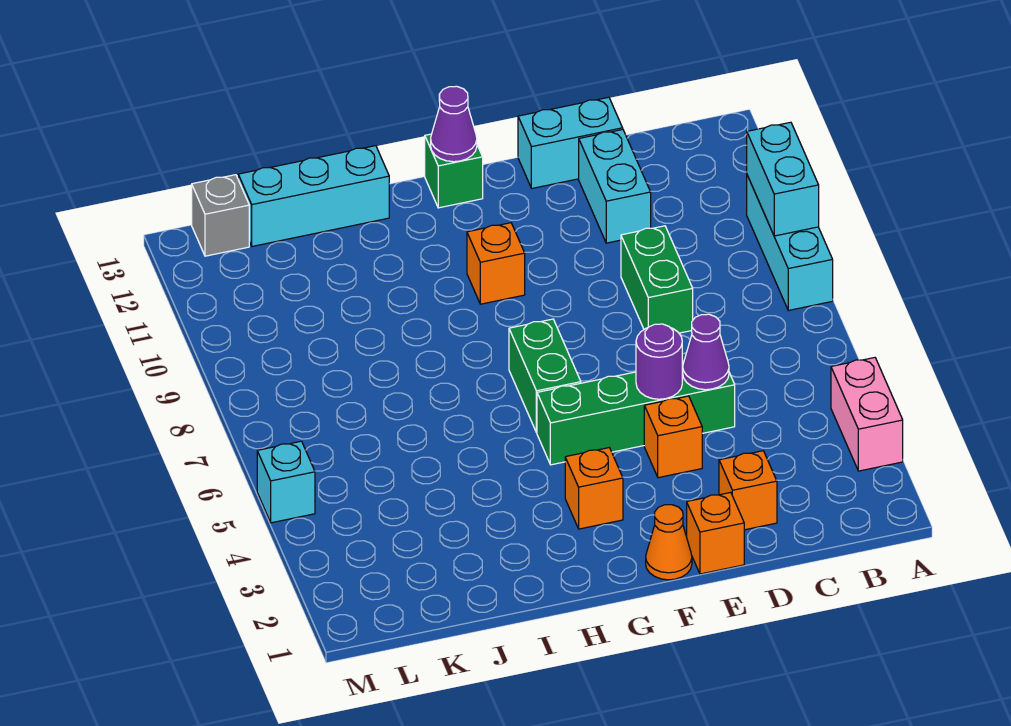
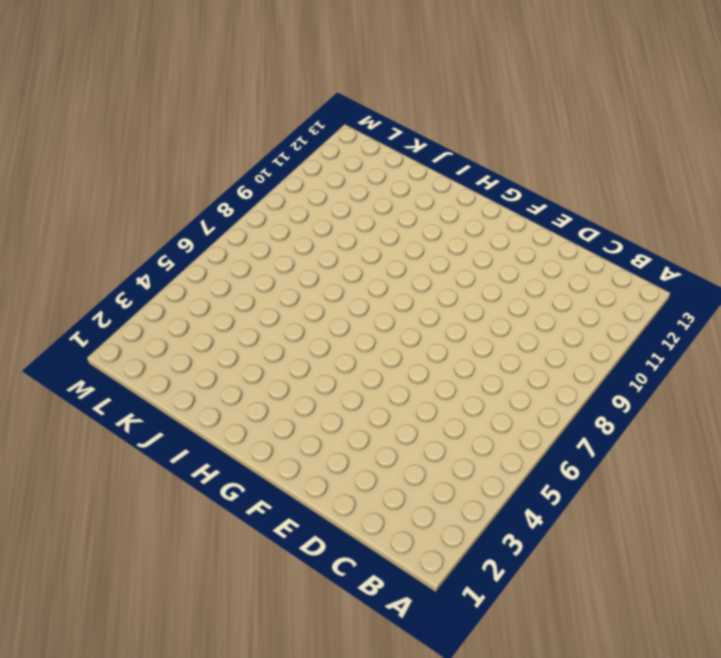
none -> pink 1x2 brick [831,358,903,471]
none -> cyan 1x3 brick [747,175,833,310]
none -> orange 1x1 brick [719,451,777,530]

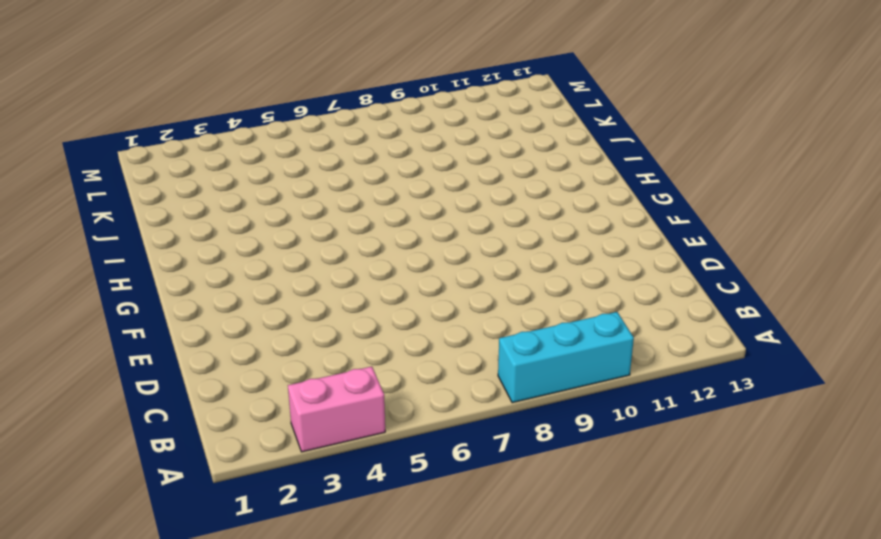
none -> orange 1x1 brick [719,451,777,530]
none -> green 1x4 brick [537,362,735,465]
none -> green 1x2 brick [621,226,693,333]

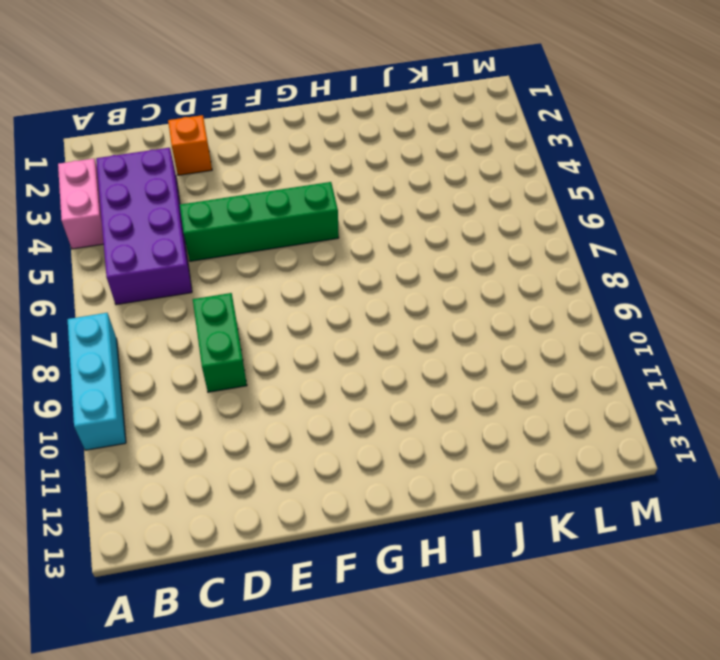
purple 2x4 brick [96,148,192,305] -> none
none -> cyan 1x2 brick [579,130,651,243]
none -> cyan 1x2 brick [518,97,623,188]
none -> orange 1x1 brick [687,492,744,574]

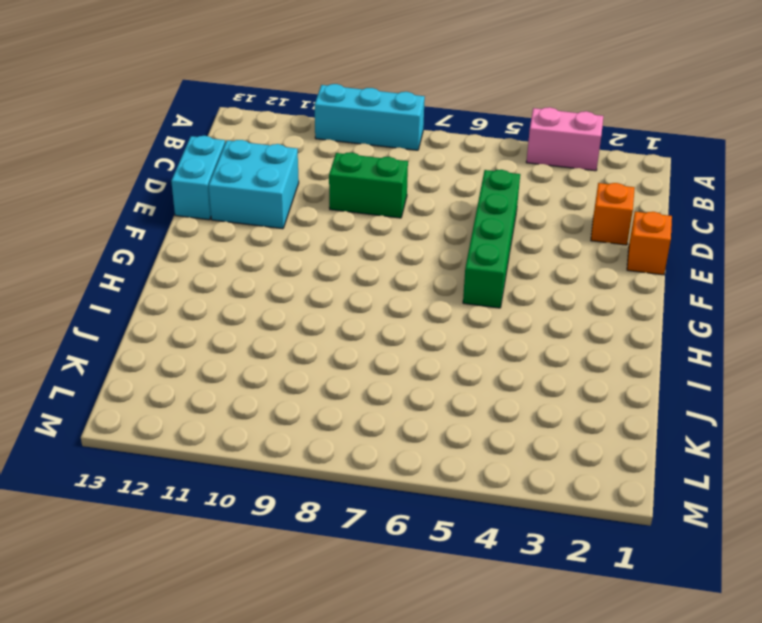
cyan 2x2 brick [209,140,299,229] -> cyan 1x2 brick [579,130,651,243]
none -> orange 1x1 brick [644,396,702,478]
none -> orange 1x1 cone [646,505,692,580]
none -> orange 1x1 brick [565,448,623,529]

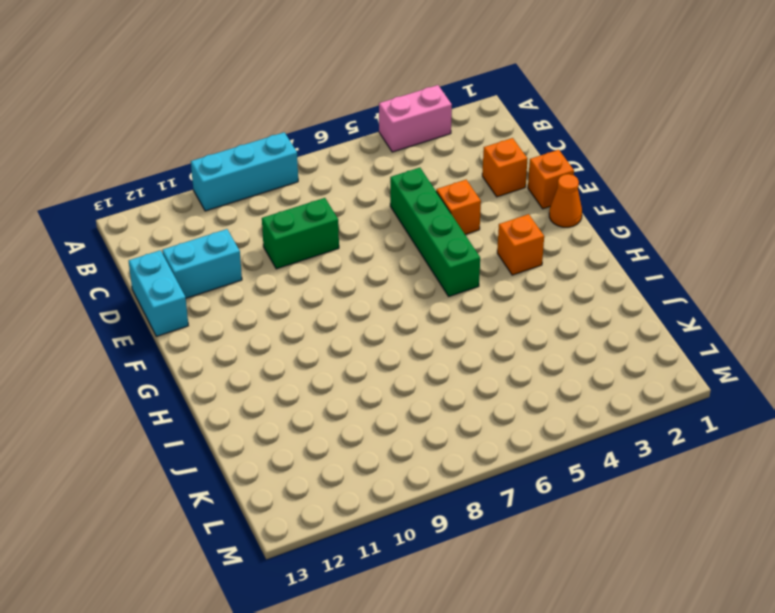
none -> green 1x2 brick [509,319,581,433]
none -> orange 1x1 brick [467,223,525,304]
none -> green 1x1 brick [425,134,483,208]

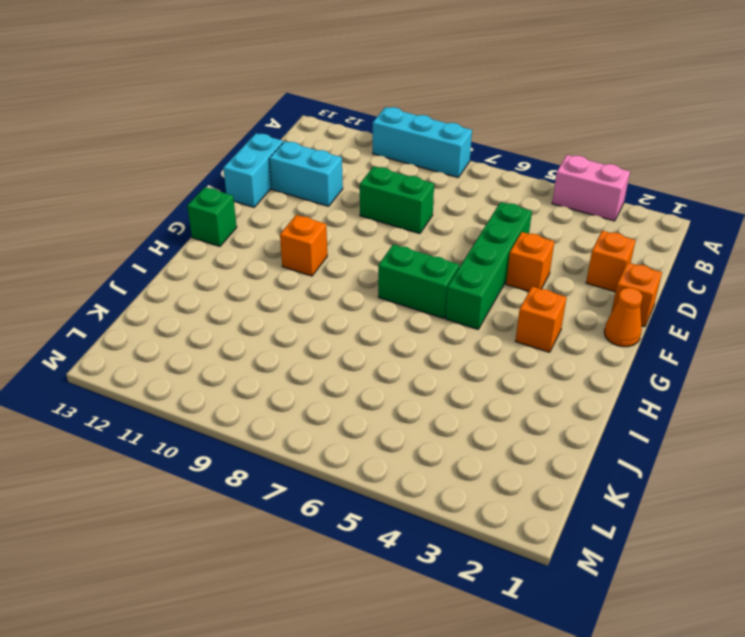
none -> cyan 1x3 brick [238,146,389,246]
none -> grey 1x1 brick [192,175,249,256]
none -> cyan 1x1 brick [257,441,315,523]

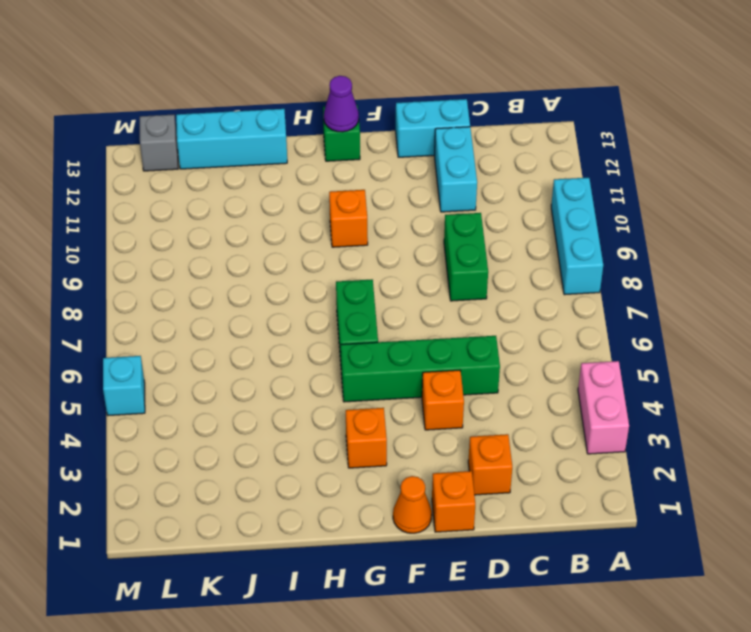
none -> cyan 1x2 brick [747,122,819,236]
none -> purple 1x1 cone [683,314,729,390]
none -> purple 1x1 round brick [636,324,682,399]

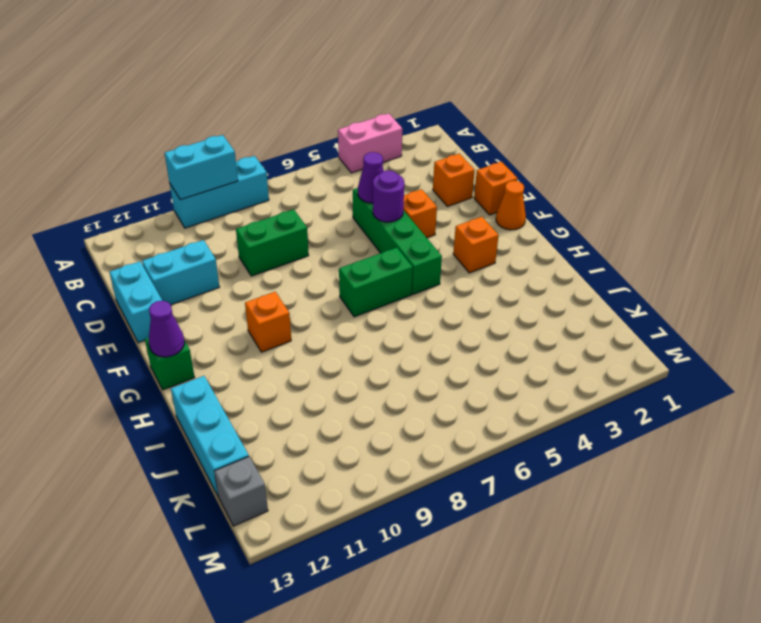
none -> cyan 1x1 brick [257,441,315,523]

